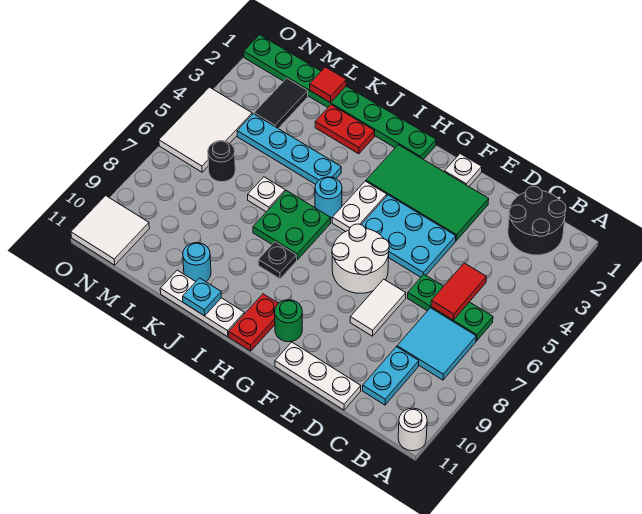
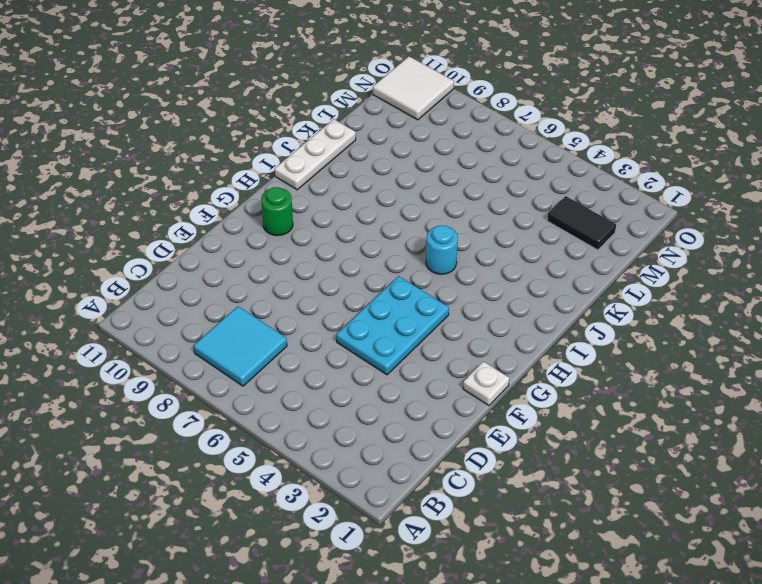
none -> white 1x1 round brick [398,408,427,451]
none -> black 2x2 round brick [508,186,566,255]
none -> green 1x3 plate [408,274,493,341]
none -> cyan 1x2 plate [363,347,419,405]

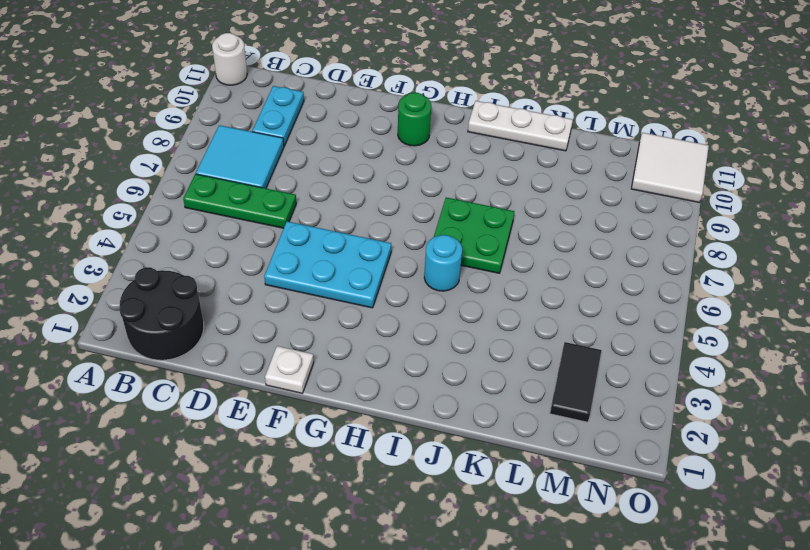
none -> white 1x3 plate [275,342,361,410]
none -> green 2x4 tile [366,145,489,241]
none -> white 1x2 tile [350,279,406,336]
none -> white 2x2 round brick [332,224,389,293]

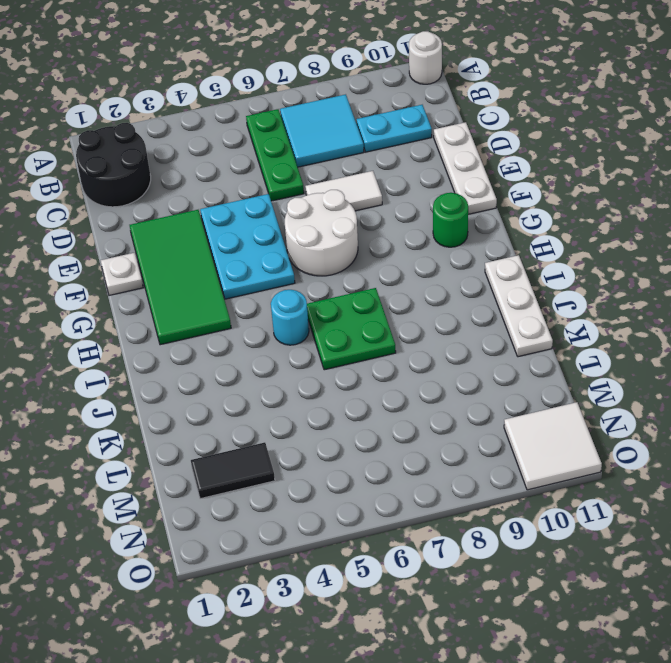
none -> green 1x8 plate [244,35,436,159]
none -> white 1x2 plate [332,181,387,232]
none -> red 1x2 plate [229,294,279,351]
none -> black 1x1 plate [258,242,297,279]

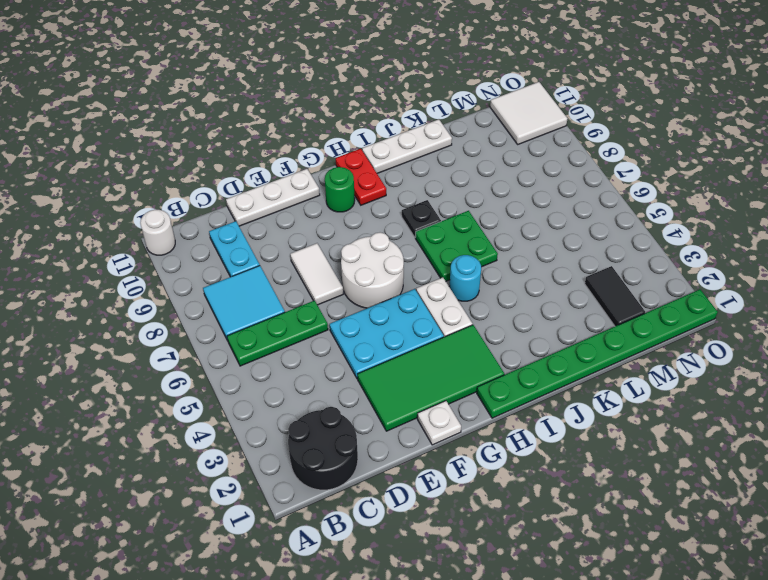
none -> red 1x2 plate [315,105,375,154]
none -> cyan 1x4 plate [237,114,341,184]
none -> white 1x1 plate [248,177,285,212]
none -> cyan 1x1 round brick [183,243,211,282]

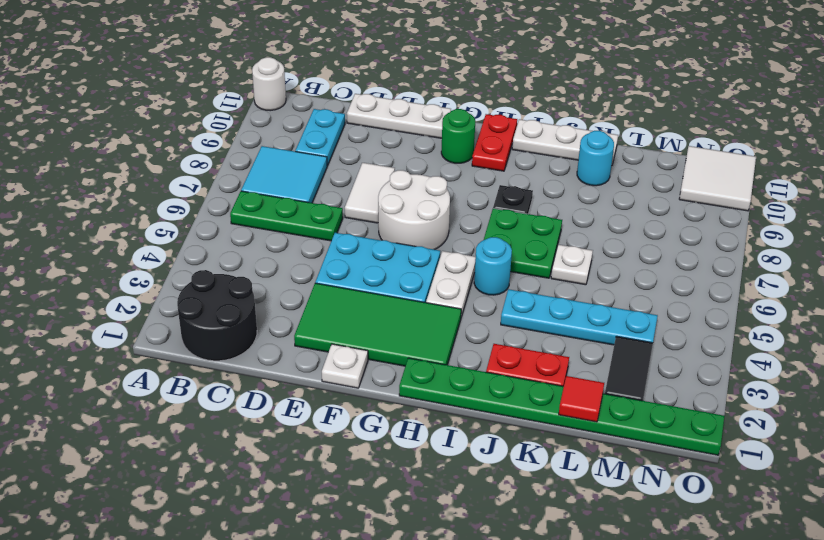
none -> black 1x1 round brick [208,141,235,182]
none -> white 2x3 tile [159,87,252,172]
none -> red 1x2 tile [431,263,486,320]
none -> cyan 1x1 plate [183,278,221,316]

